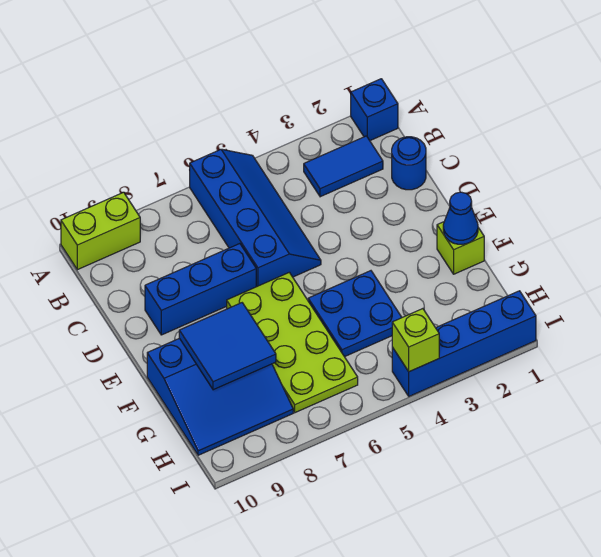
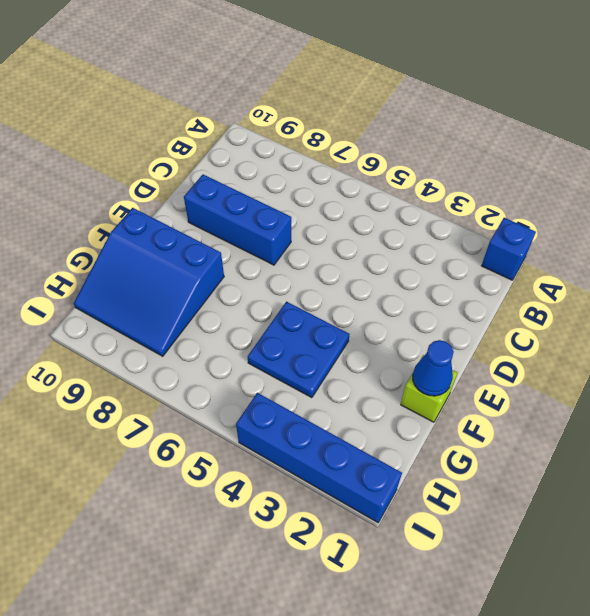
none -> blue 2x4 slope [190,149,321,287]
none -> lime 1x2 brick [61,192,140,270]
none -> blue 1x2 tile [304,136,383,197]

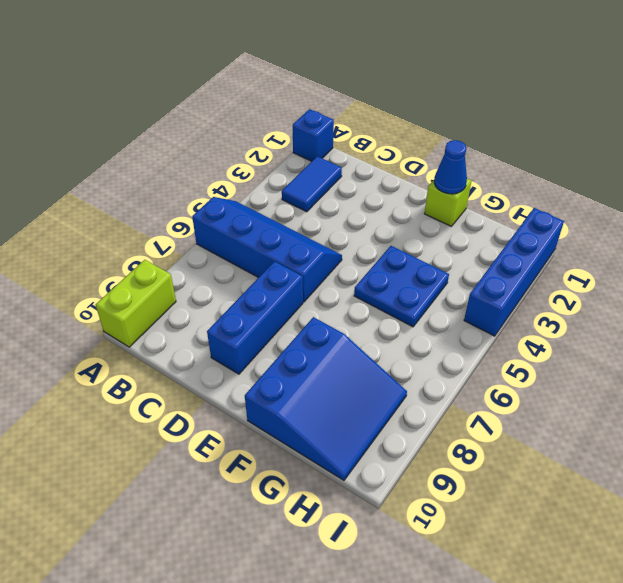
none -> blue 1x1 round brick [392,137,426,190]
none -> lime 2x4 plate [227,272,358,413]
none -> blue 2x2 tile [179,303,276,390]

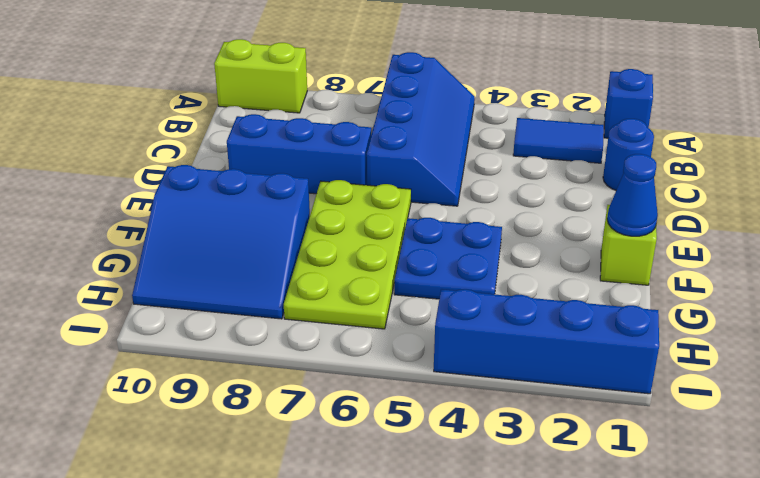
none -> blue 2x2 tile [179,303,276,390]
none -> lime 1x1 brick [392,309,439,372]

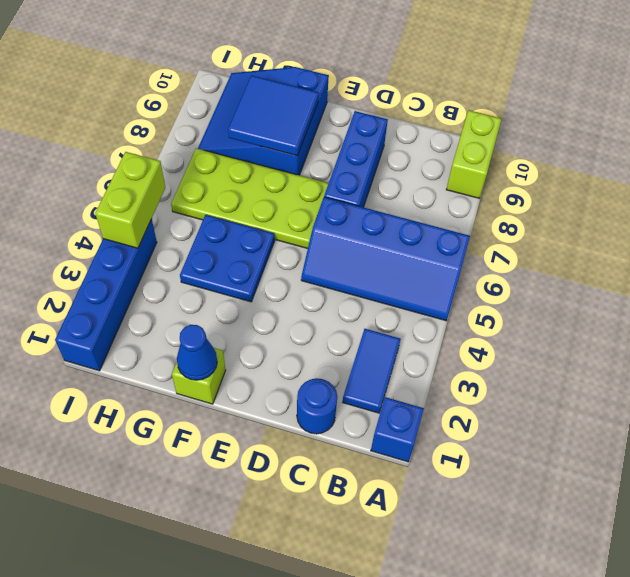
lime 1x2 brick [95,152,165,248] -> lime 1x1 brick [392,309,439,372]

